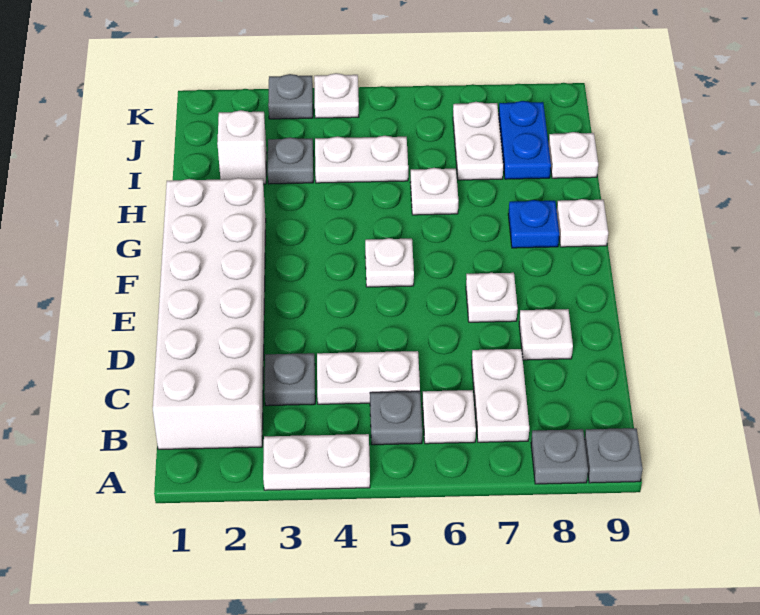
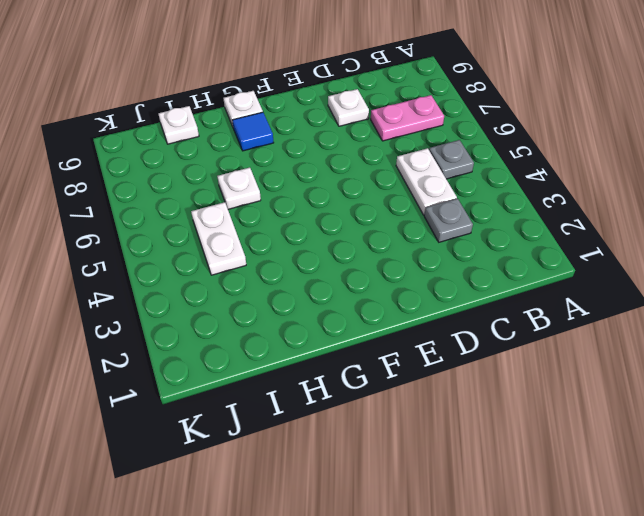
pink 1x2 plate [371,95,444,141] -> white 1x2 plate [472,349,529,442]
blue 1x1 tile [232,112,274,151] -> blue 1x1 plate [508,200,559,248]
none -> white 1x2 plate [263,434,370,490]
none -> grey 1x1 plate [531,429,588,484]
none -> grey 1x1 plate [584,428,643,483]

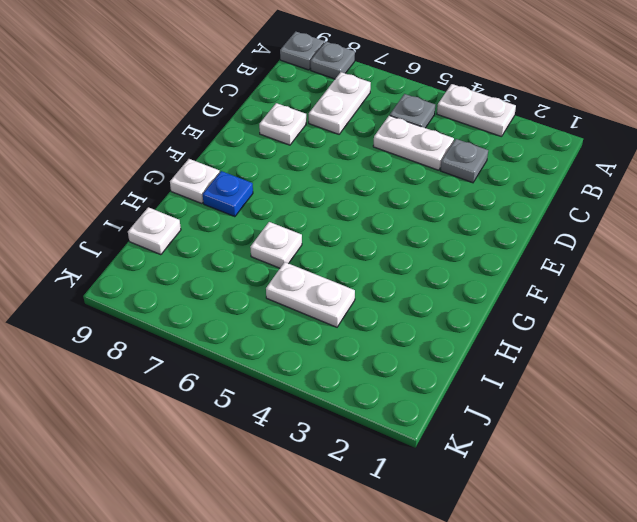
none -> white 2x6 brick [153,178,266,449]
none -> white 1x1 plate [422,390,476,444]
none -> white 1x1 plate [466,273,518,322]

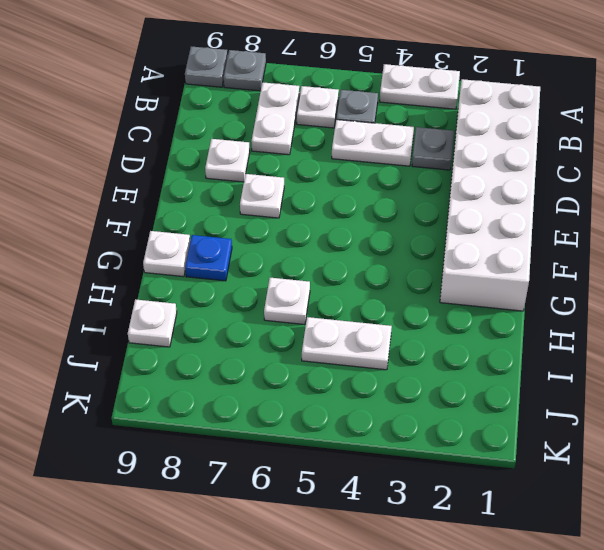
none -> white 1x1 plate [365,238,414,287]
none -> white 1x1 brick [217,110,267,184]
none -> grey 1x1 plate [268,137,313,184]

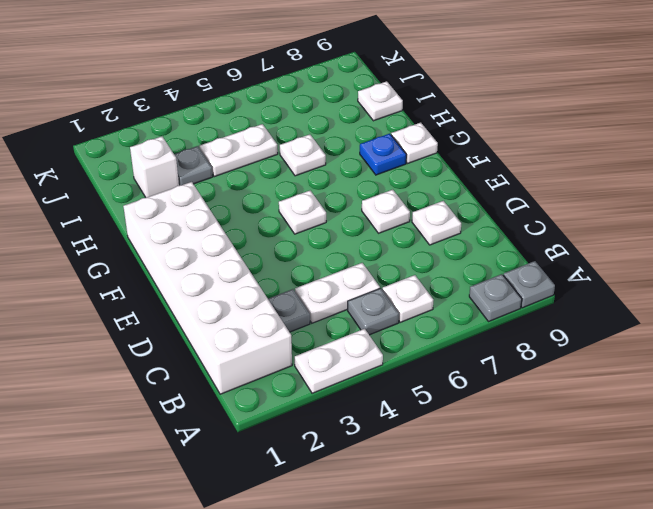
none -> white 1x2 plate [472,349,529,442]
none -> white 1x2 plate [453,102,503,180]
none -> blue 1x2 plate [499,101,551,179]

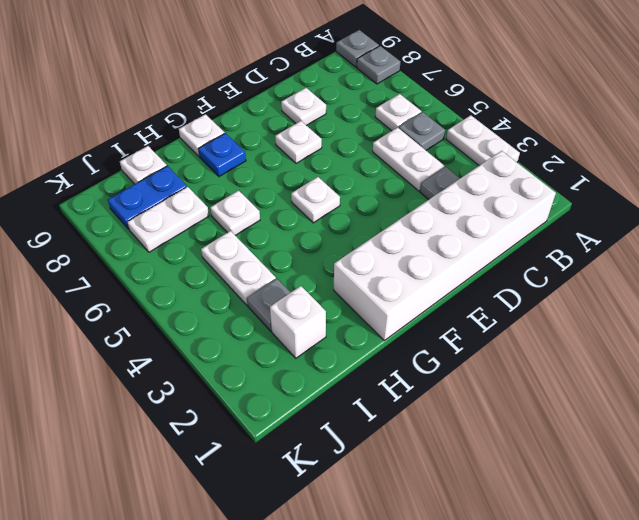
none -> white 1x2 plate [472,349,529,442]
none -> grey 1x1 plate [268,74,313,119]
none -> white 1x1 plate [314,73,359,118]

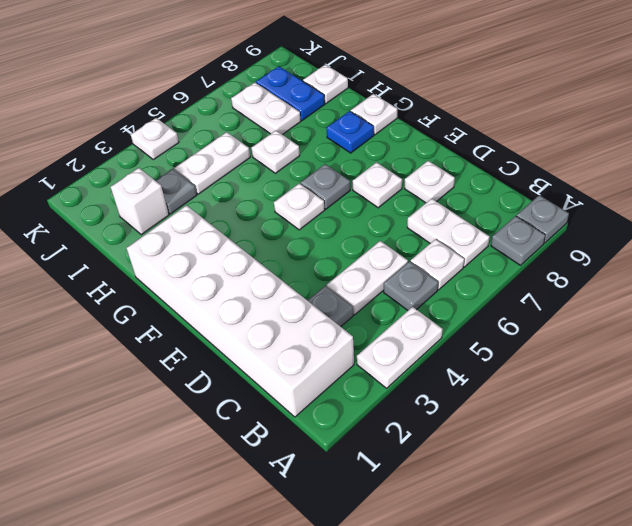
grey 1x1 plate [301,164,350,209] -> grey 1x1 plate moved to [268,74,313,119]

